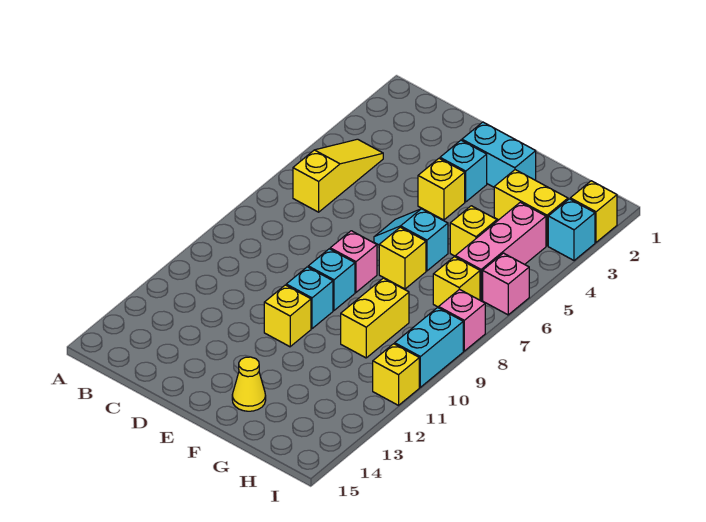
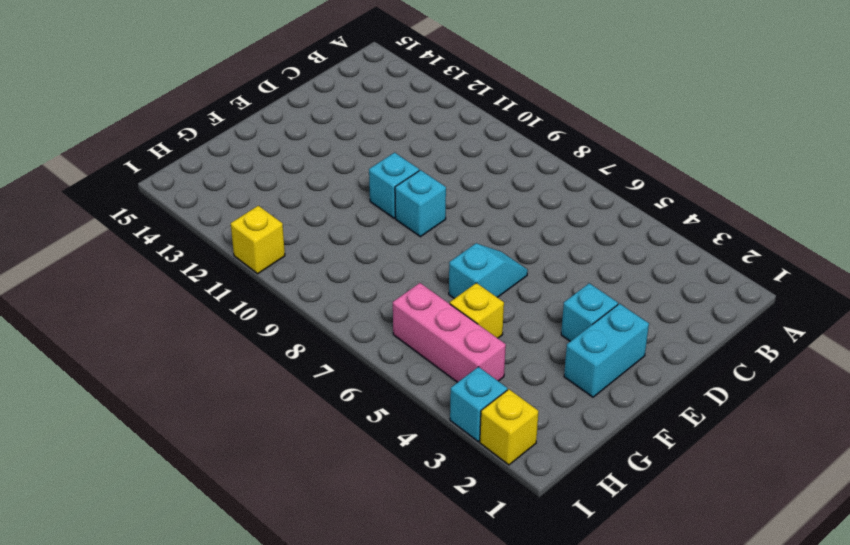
none -> yellow 1x3 slope [293,139,383,212]
none -> yellow 1x1 brick [418,158,465,220]
none -> pink 1x1 brick [330,231,377,292]

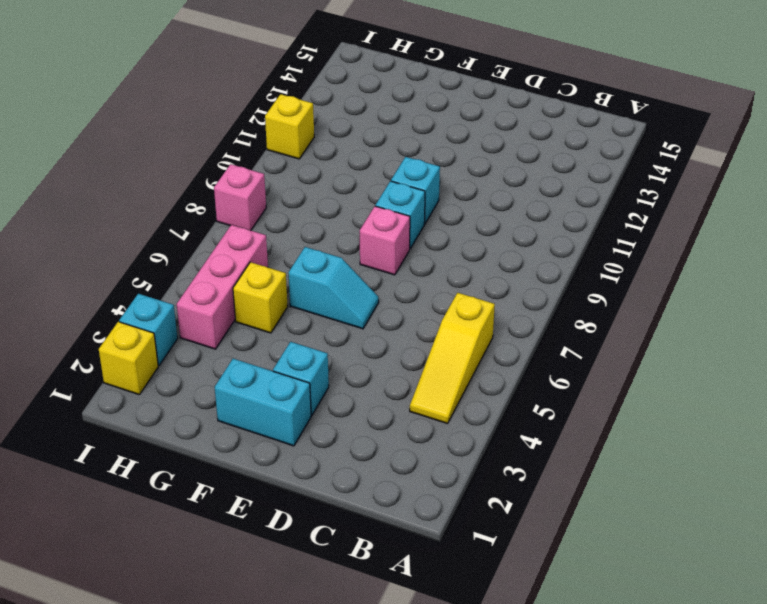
none -> yellow 1x1 brick [418,158,465,220]
none -> yellow 1x1 brick [264,285,311,347]
none -> yellow 1x1 brick [379,227,426,289]

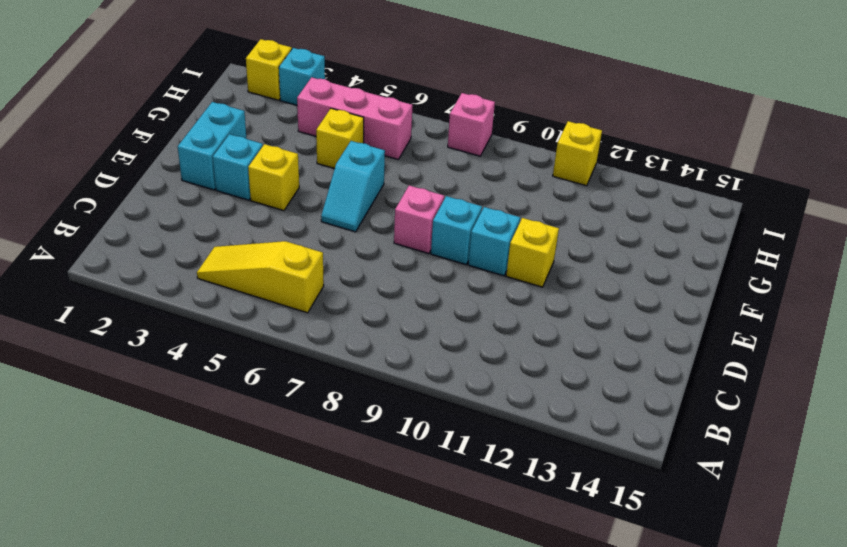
none -> yellow 1x1 brick [379,227,426,289]
none -> yellow 1x1 cone [232,357,266,411]
none -> yellow 1x2 brick [494,170,568,246]

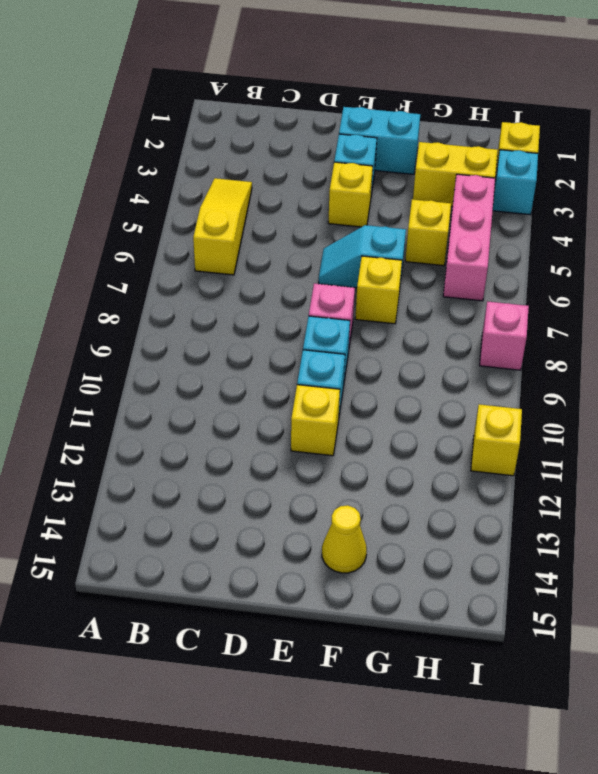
none -> yellow 1x2 brick [341,278,409,358]
none -> yellow 1x1 brick [433,257,480,307]
none -> pink 1x1 brick [483,253,529,315]

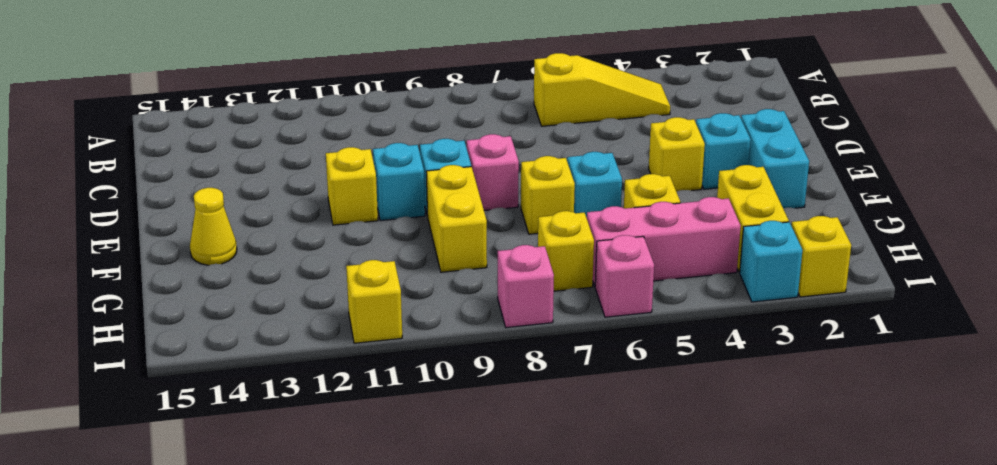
yellow 1x2 brick [426,165,487,272] -> yellow 1x2 brick turned to [341,278,409,358]
none -> cyan 1x2 brick [395,308,463,387]

